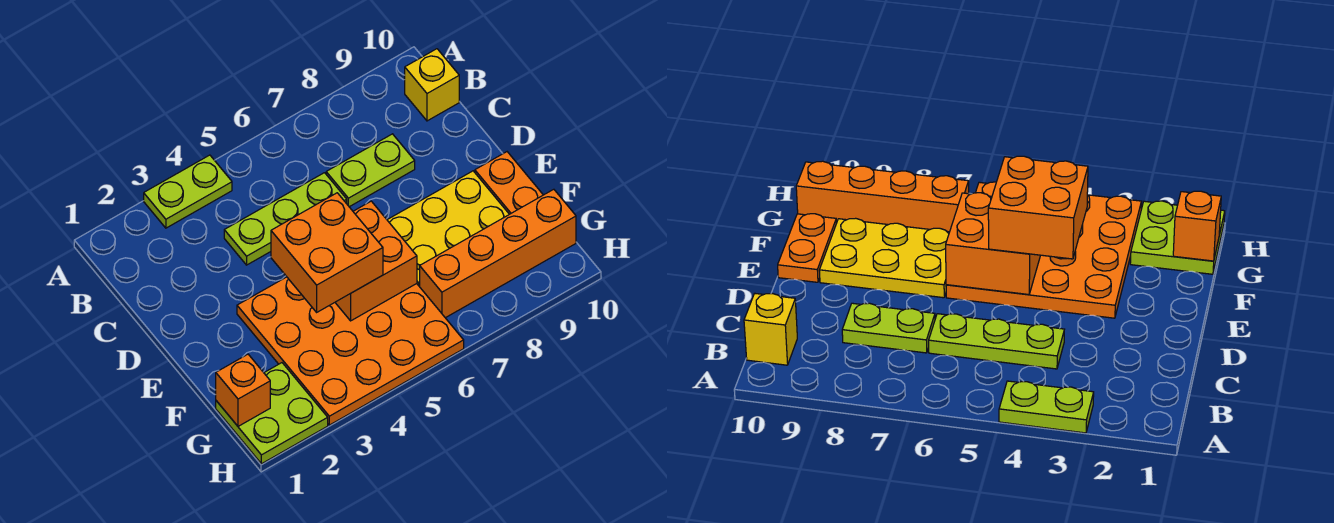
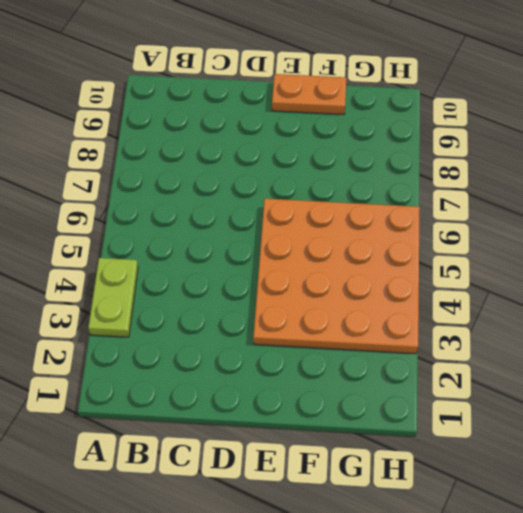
none -> yellow 1x1 brick [405,49,459,121]
none -> lime 1x3 plate [224,173,347,265]
none -> lime 1x2 plate [326,134,415,207]

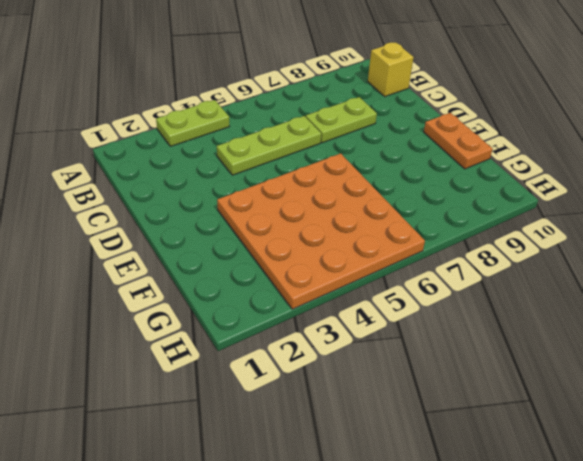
none -> yellow 2x3 plate [387,171,509,287]
none -> lime 2x2 plate [216,363,328,464]
none -> orange 1x4 brick [420,189,576,318]

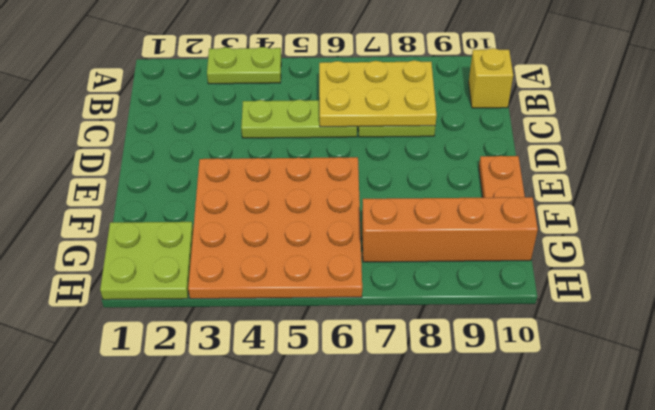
yellow 2x3 plate [319,60,437,127] -> yellow 2x3 plate moved to [387,171,509,287]
none -> orange 2x2 brick [335,201,417,321]
none -> orange 1x1 brick [216,354,270,426]
none -> orange 2x2 brick [271,193,383,312]

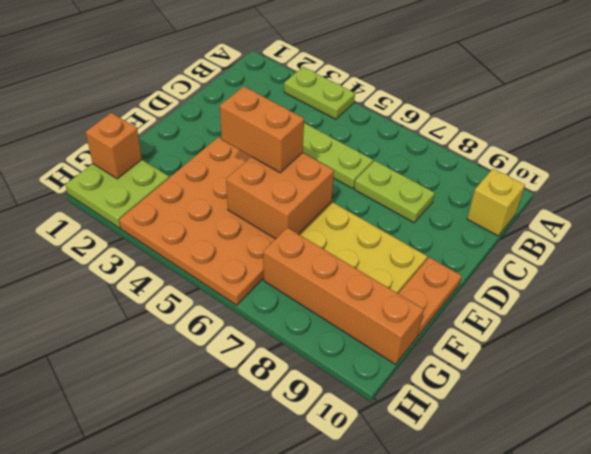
orange 1x2 brick [220,86,304,173] -> orange 2x2 brick [271,193,383,312]

